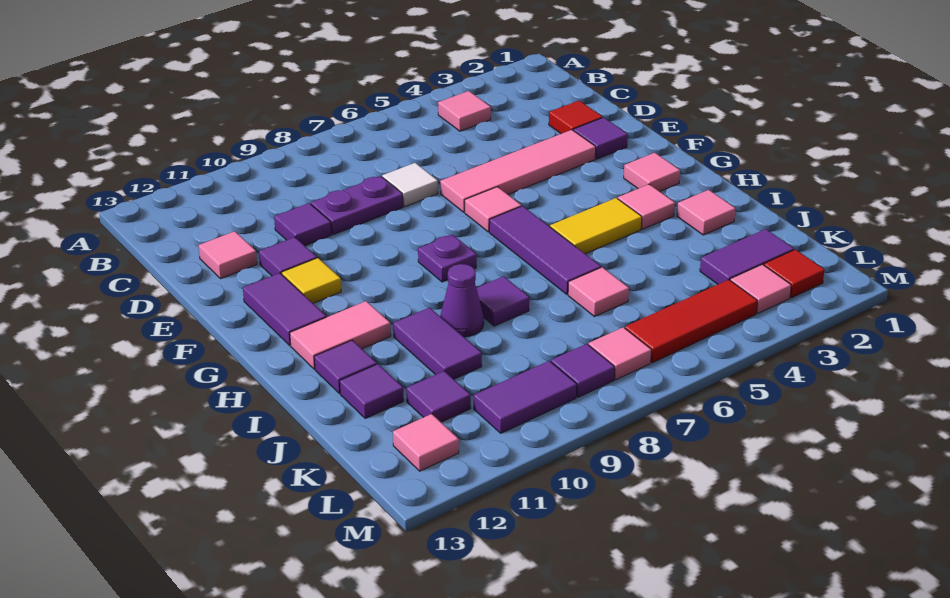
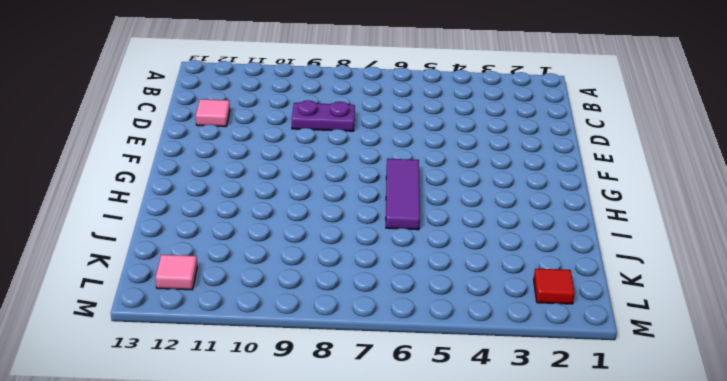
none -> pink 1x1 tile [438,91,491,131]
none -> red 1x1 tile [549,101,603,134]
none -> white 1x1 tile [382,163,438,207]
none -> purple 1x1 tile [274,203,331,246]

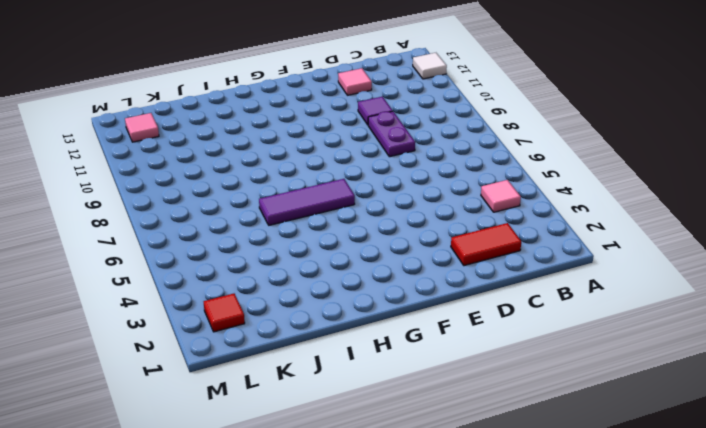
white 1x1 tile [413,53,447,79] -> white 1x1 tile moved to [382,163,438,207]
red 1x2 tile [451,223,521,266] -> red 1x1 tile [549,101,603,134]
none -> purple 1x1 tile [573,117,628,159]
none -> pink 1x4 tile [440,130,596,212]
none -> purple 1x1 tile [259,237,317,276]
none -> pink 1x1 tile [465,187,521,232]

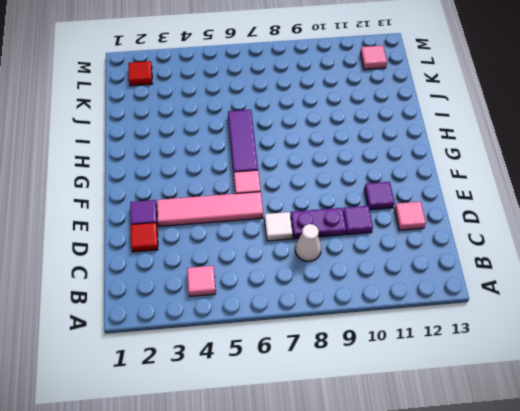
white 1x1 cone [295,224,321,261] -> none
none -> yellow 1x1 tile [282,258,341,303]
none -> purple 1x2 tile [243,273,326,345]
none -> pink 1x1 tile [624,153,680,191]
none -> purple 1x1 plate [418,234,477,282]

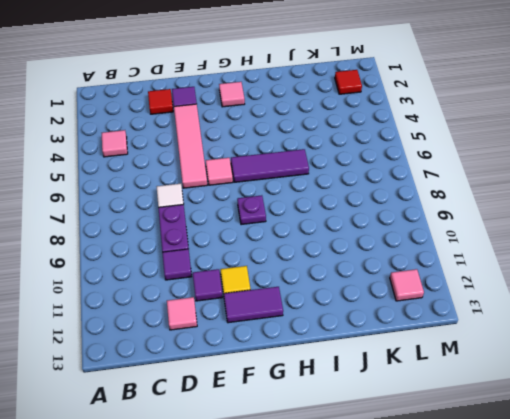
none -> pink 1x1 tile [618,184,675,229]
none -> yellow 1x2 tile [550,198,642,254]
none -> pink 1x2 tile [290,301,391,369]
none -> pink 1x1 tile [677,190,735,235]

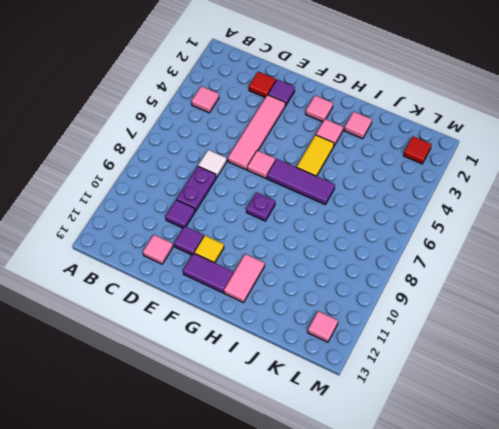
none -> purple 1x1 tile [476,276,529,326]
none -> purple 1x1 cone [440,264,484,337]
none -> purple 1x2 tile [393,308,482,379]
none -> purple 1x1 tile [314,340,377,393]

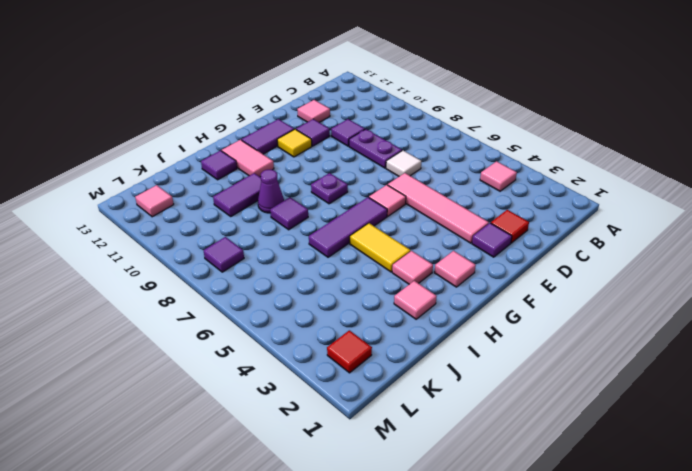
none -> pink 1x1 tile [568,267,629,317]
none -> purple 1x1 tile [340,364,404,419]
none -> purple 1x2 tile [700,229,794,284]
none -> purple 1x1 tile [406,371,471,422]

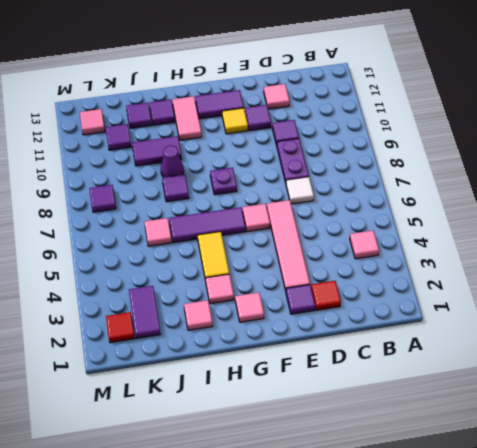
none -> pink 1x1 tile [730,264,791,313]
none -> red 1x3 tile [625,280,757,363]
none -> pink 1x1 tile [588,327,652,380]
none -> purple 1x2 tile [474,361,577,433]

